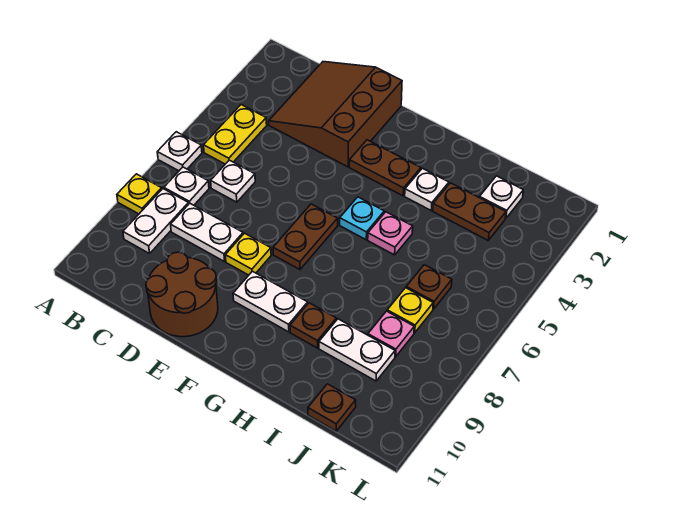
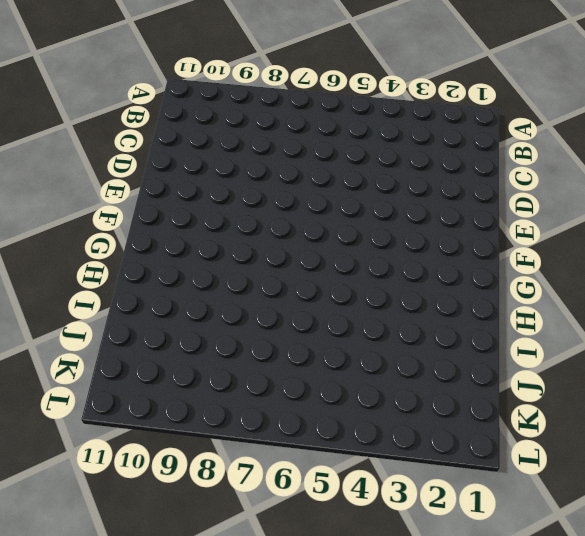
none -> white 1x1 plate [157,132,202,171]
none -> yellow 1x1 plate [117,174,162,214]
none -> yellow 1x2 plate [204,105,267,164]

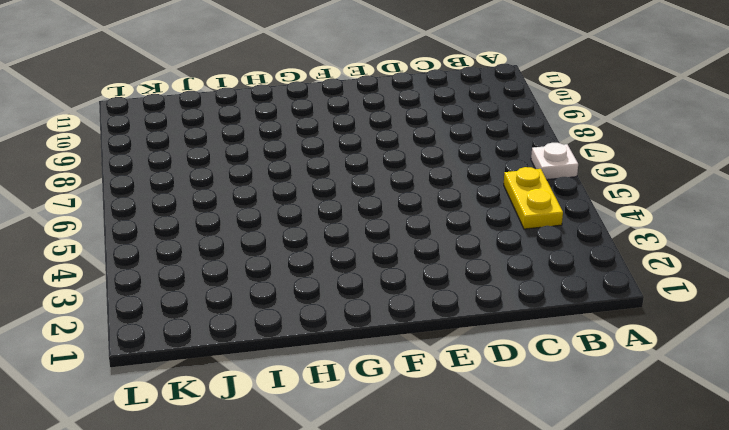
none -> yellow 1x1 plate [117,174,162,214]
none -> white 1x1 plate [164,167,209,205]
none -> white 1x2 plate [123,189,189,254]

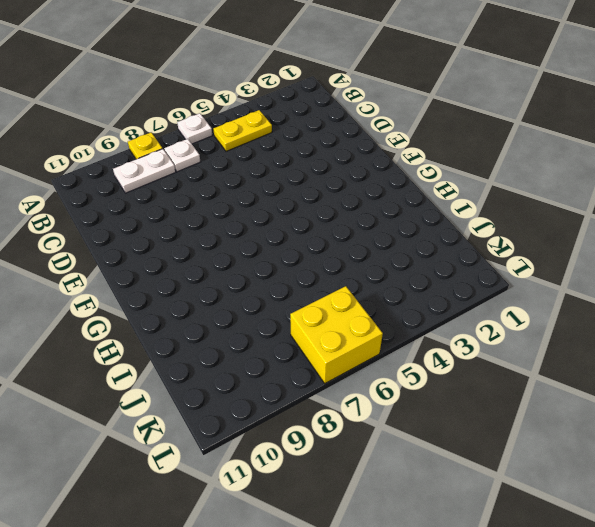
yellow 2x2 brick [290,286,383,383] -> none
none -> brown 3x3 slope [269,62,402,167]
none -> white 1x1 plate [211,160,255,202]
none -> white 1x2 plate [171,203,243,262]

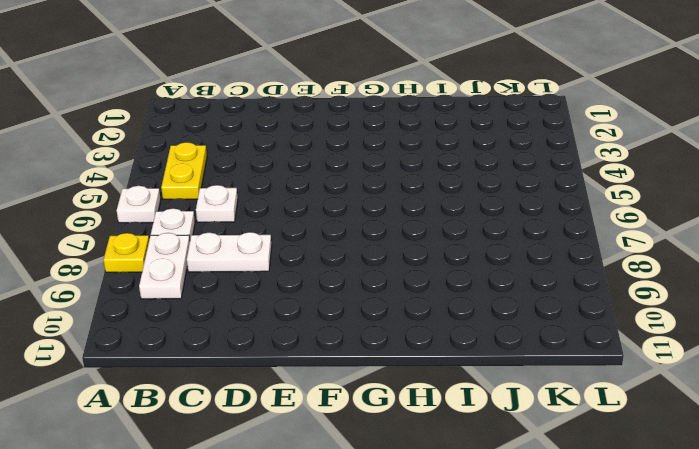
none -> brown 3x3 slope [269,62,402,167]
none -> brown 2x2 round brick [146,252,218,337]
none -> yellow 1x1 plate [225,233,271,275]

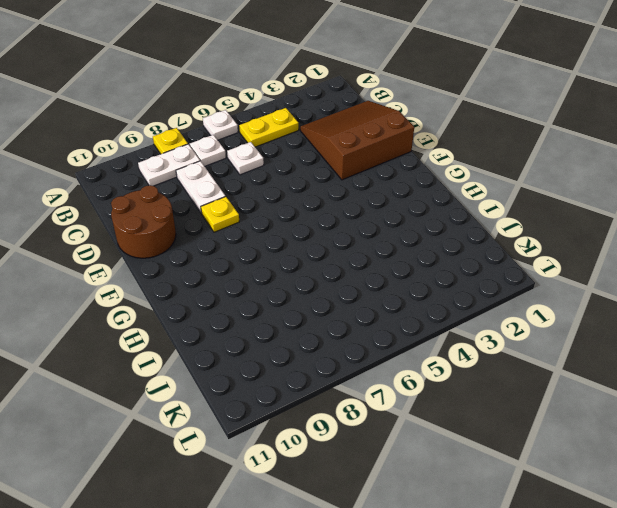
none -> brown 1x2 plate [349,140,421,196]
none -> brown 1x2 plate [273,204,338,270]
none -> white 1x2 plate [233,271,308,332]

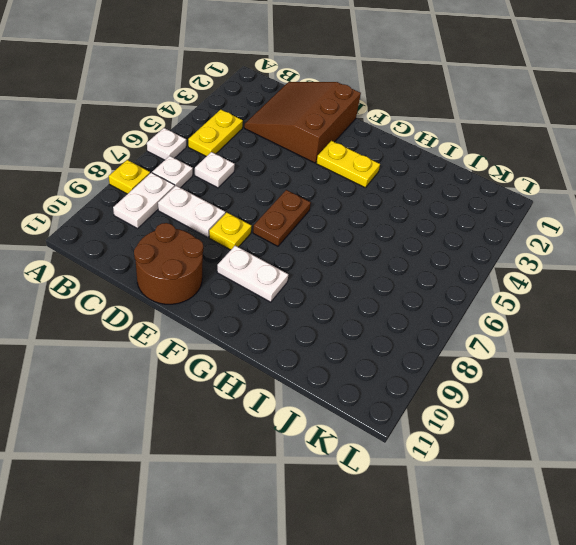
yellow 1x2 plate [316,141,380,188] -> brown 1x2 plate [349,140,421,196]
none -> cyan 1x1 plate [340,197,384,240]
none -> white 1x1 plate [405,168,449,210]
none -> pink 1x1 plate [368,212,413,255]

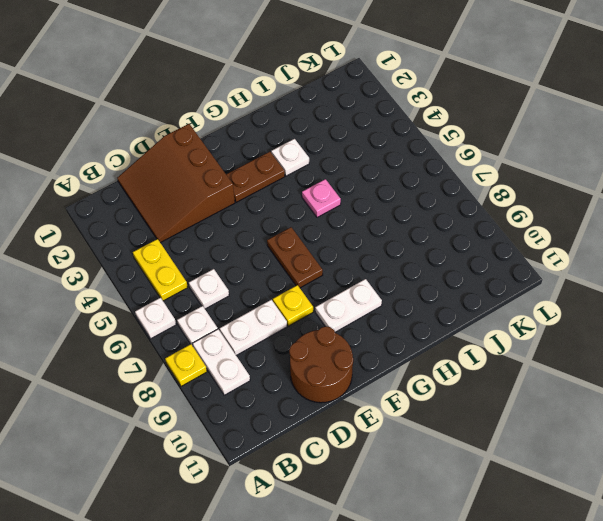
none -> cyan 1x1 plate [340,197,384,240]
none -> brown 1x1 plate [290,303,336,348]
none -> brown 1x2 plate [433,183,506,240]

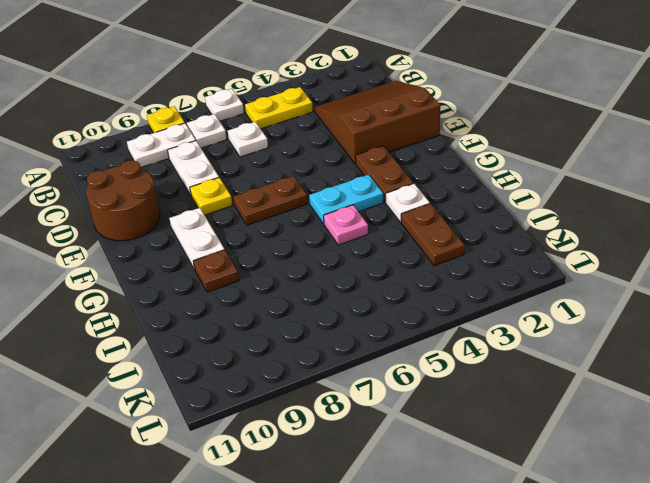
cyan 1x2 plate [309,175,383,224] -> cyan 1x1 plate [340,197,384,240]
none -> white 1x2 plate [319,319,395,381]
none -> white 1x1 plate [479,176,523,218]
none -> brown 1x1 plate [406,265,452,309]

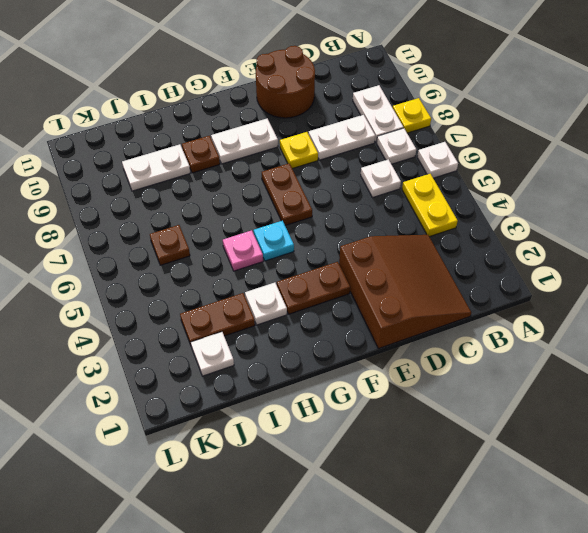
none -> yellow 1x1 plate [387,288,433,333]
none -> pink 1x1 plate [368,311,414,357]
none -> brown 1x1 plate [308,384,356,431]

